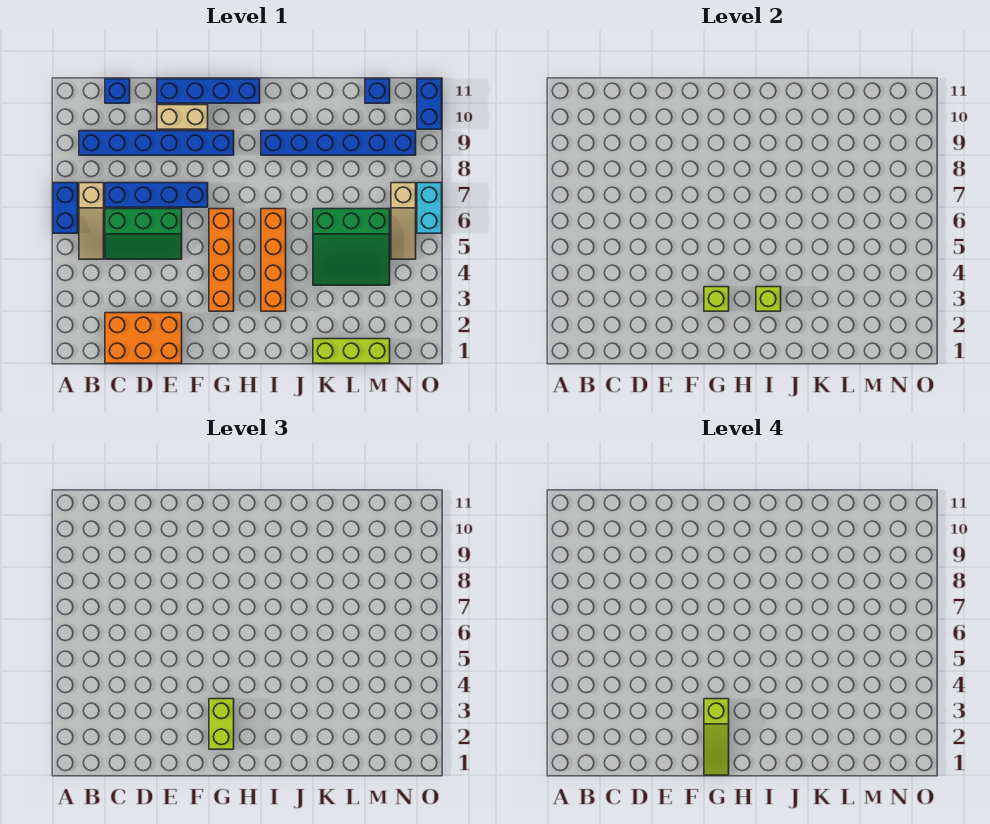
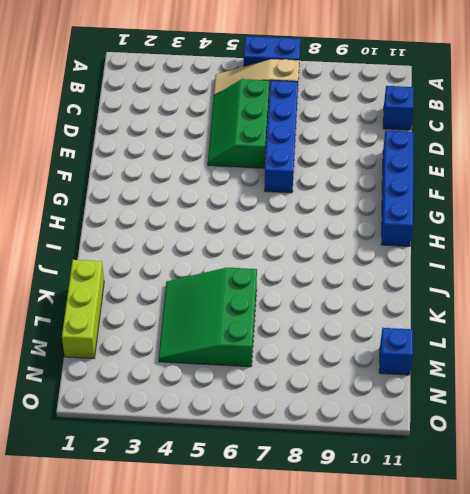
none -> blue 1x6 brick [79,131,234,155]
none -> orange 2x3 brick [105,313,182,363]
none -> tan 1x2 brick [157,105,208,129]

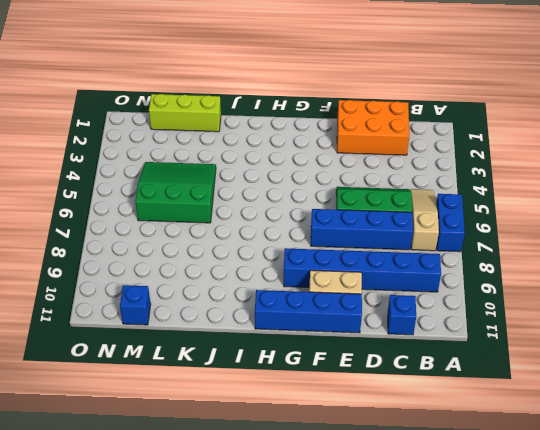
none -> orange 1x4 brick [209,209,234,311]
none -> orange 1x4 brick [261,209,286,311]
none -> blue 1x6 brick [261,131,416,155]

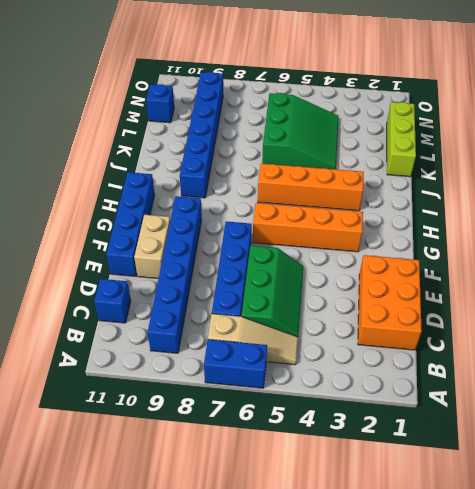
none -> tan 1x3 slope [391,183,416,259]
none -> cyan 1x2 brick [417,183,442,233]
none -> blue 1x2 brick [417,79,442,129]

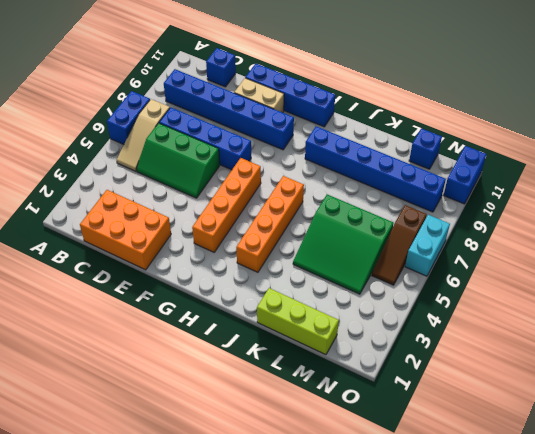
brown 1x3 slope [372,205,427,285] -> tan 1x3 slope [391,183,416,259]
none -> lime 1x1 brick [704,287,729,311]
none -> lime 1x1 brick [756,287,781,311]
none -> lime 1x2 brick [209,699,234,749]

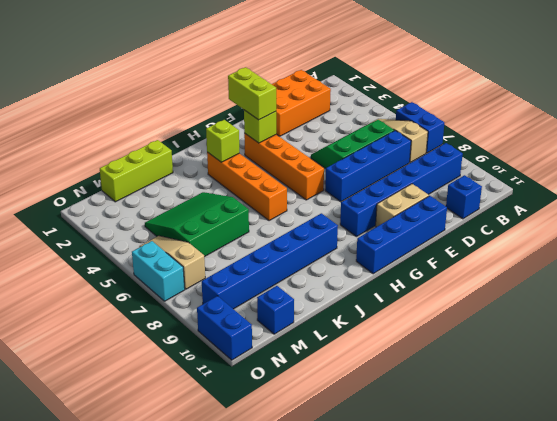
none -> lime 1x3 slope [704,699,729,775]

